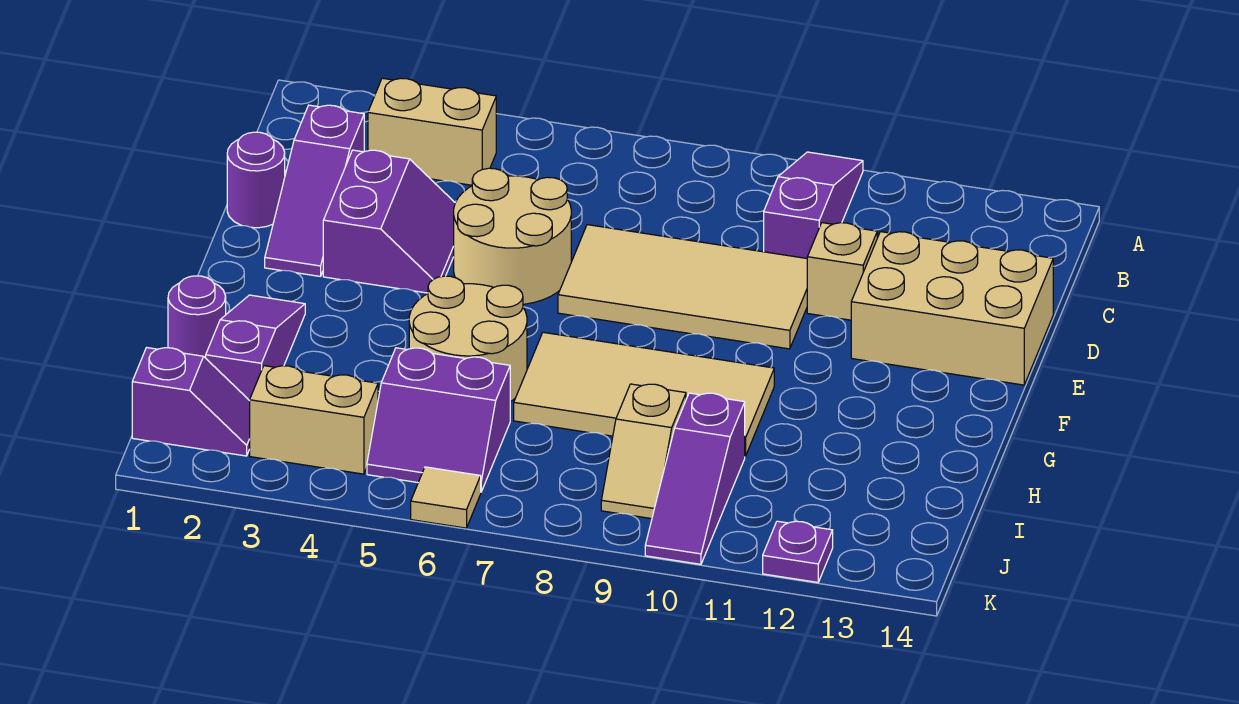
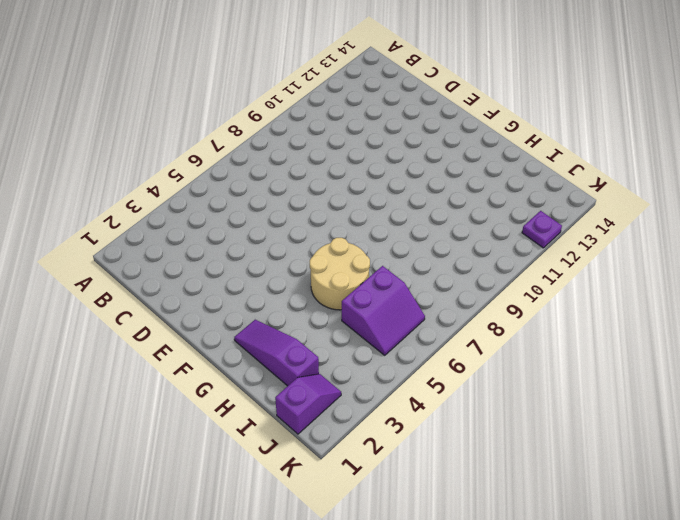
none -> purple 1x3 slope [764,152,863,258]
none -> tan 1x2 brick [368,78,496,185]
none -> purple 1x3 slope [265,105,364,276]

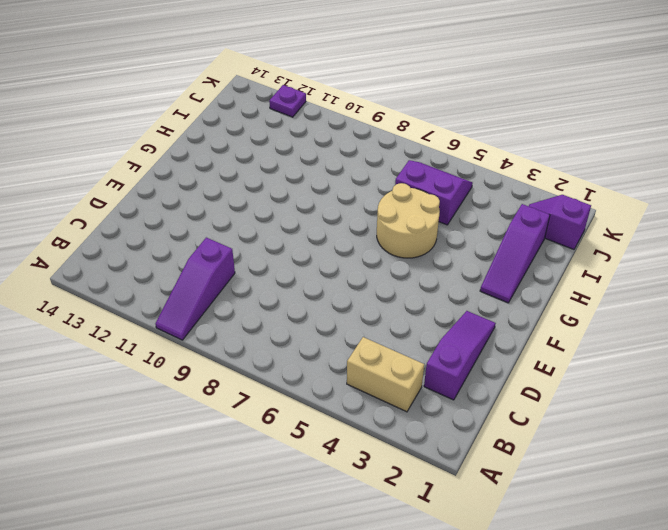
none -> purple 1x1 round brick [227,132,285,228]
none -> purple 2x2 slope [323,150,455,293]
none -> tan 2x2 round brick [454,168,571,304]

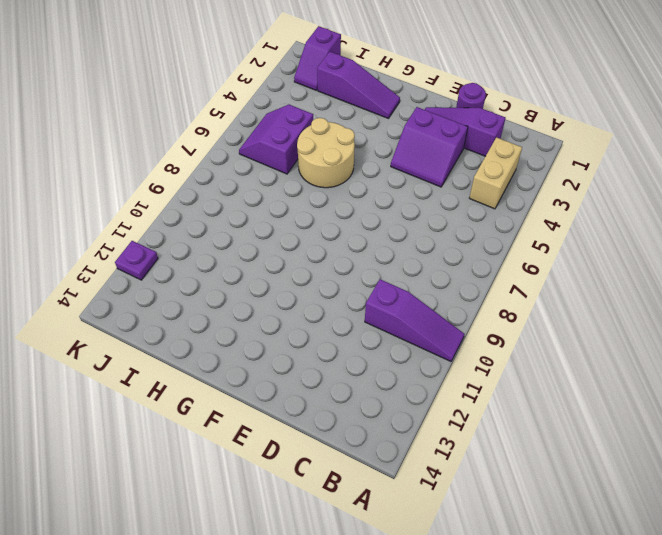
none -> tan 2x2 round brick [454,168,571,304]
none -> tan 2x4 tile [558,225,807,349]
none -> tan 1x1 brick [807,223,877,320]

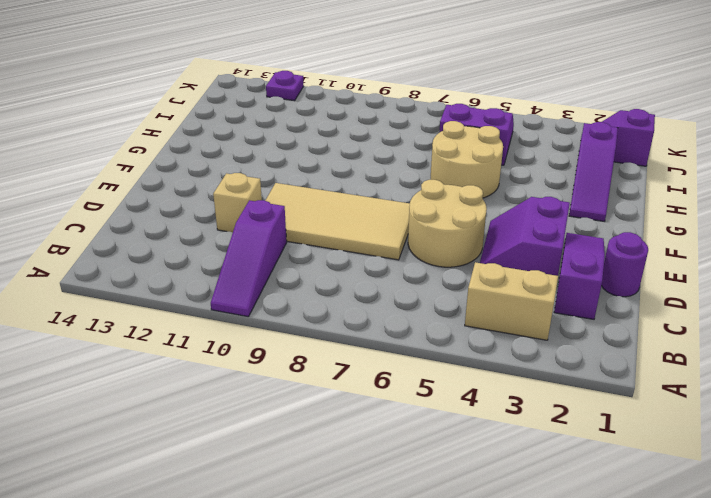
none -> tan 2x3 brick [851,232,1053,385]
none -> tan 2x4 tile [514,332,774,456]
none -> purple 1x1 round brick [168,276,226,358]

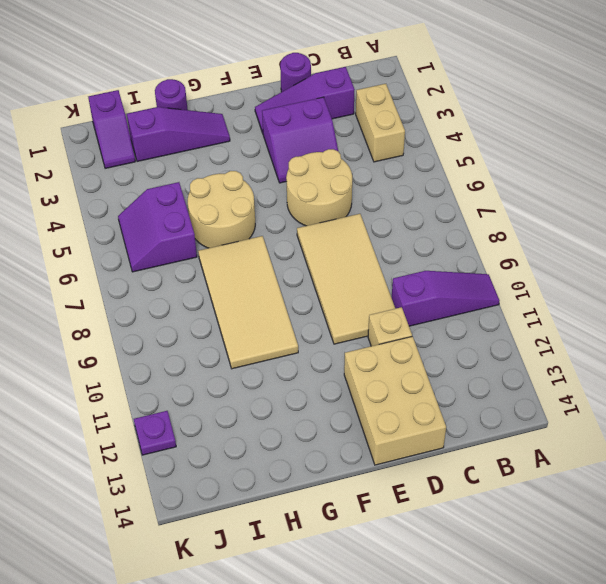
none -> tan 1x2 slope [601,384,686,519]
none -> purple 1x3 slope [645,393,745,564]
none -> tan 1x2 brick [250,366,378,474]

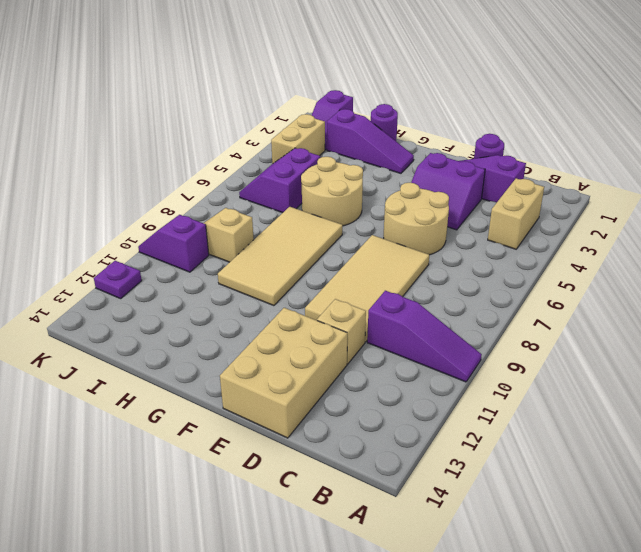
purple 1x2 slope [138,215,209,272] -> purple 1x3 slope [645,393,745,564]
none -> tan 1x1 tile [411,467,481,528]

